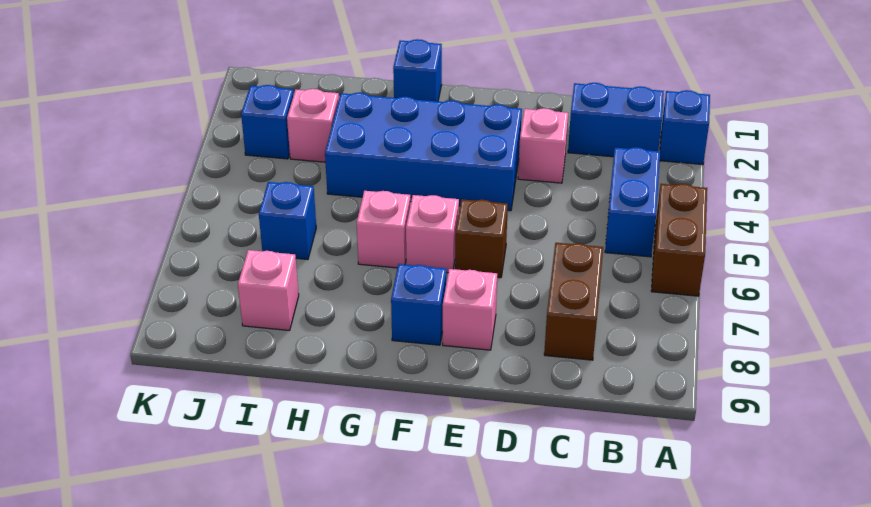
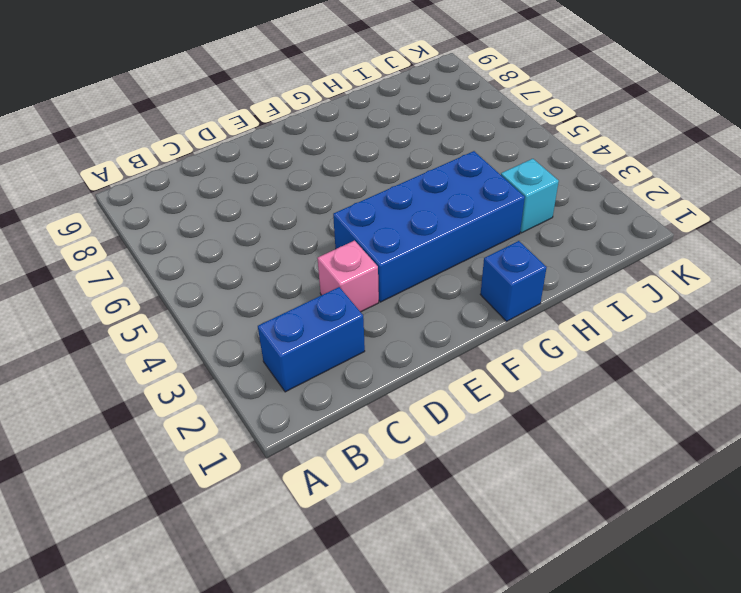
cyan 1x1 brick [501,159,559,233] -> pink 1x1 brick [287,89,339,162]
none -> blue 1x1 brick [660,90,710,165]
none -> brown 1x2 brick [651,184,707,296]
none -> blue 1x2 brick [605,147,660,257]

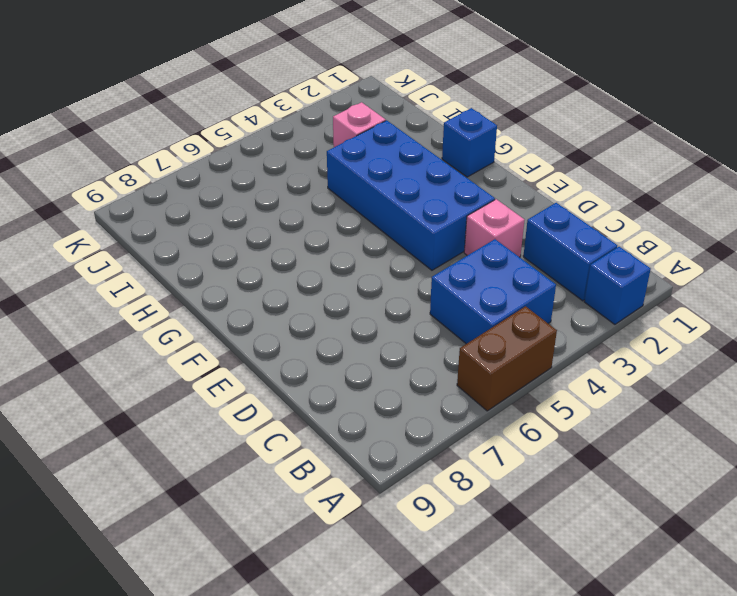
blue 2x2 brick [430,239,556,344] -> blue 1x2 brick [605,147,660,257]
none -> brown 1x2 brick [544,243,603,360]
none -> brown 1x1 brick [455,199,508,278]
none -> pink 1x1 brick [443,269,497,350]

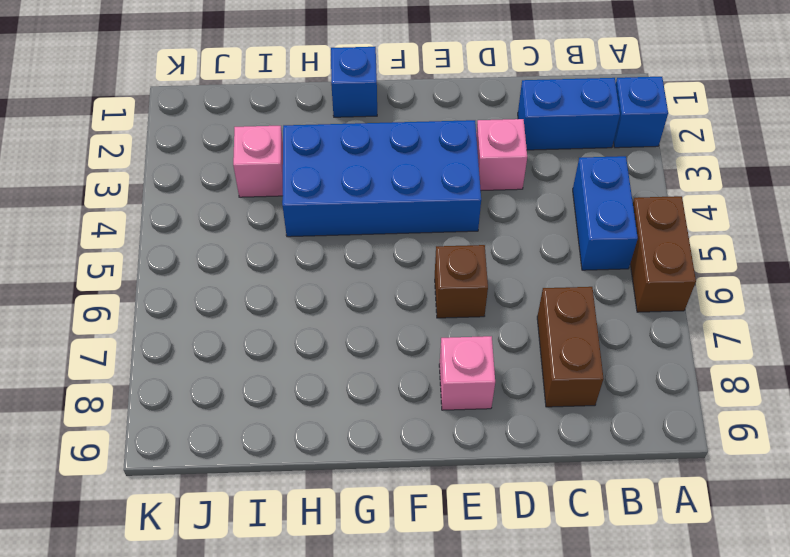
none -> pink 1x1 brick [406,195,459,273]
none -> blue 1x1 brick [391,264,447,345]
none -> pink 1x1 brick [357,191,410,268]

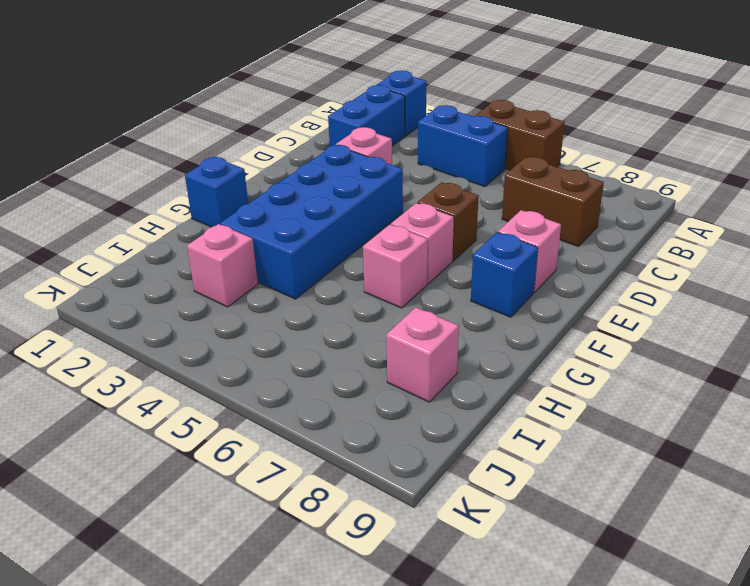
none -> blue 1x1 brick [259,182,316,260]
none -> blue 1x1 brick [241,85,294,159]

